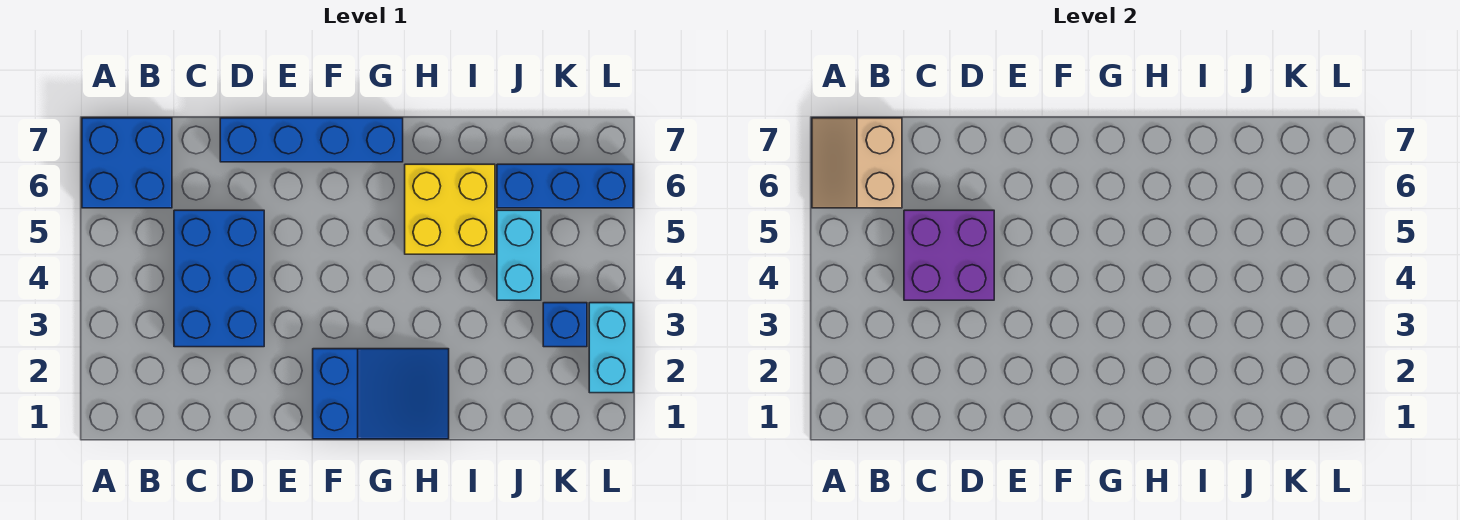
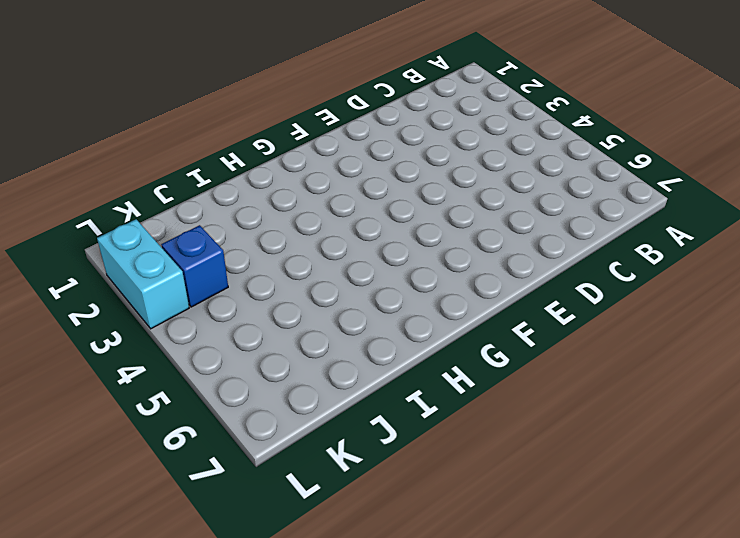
none -> blue 2x2 brick [82,118,172,208]
none -> blue 2x3 brick [174,210,264,347]

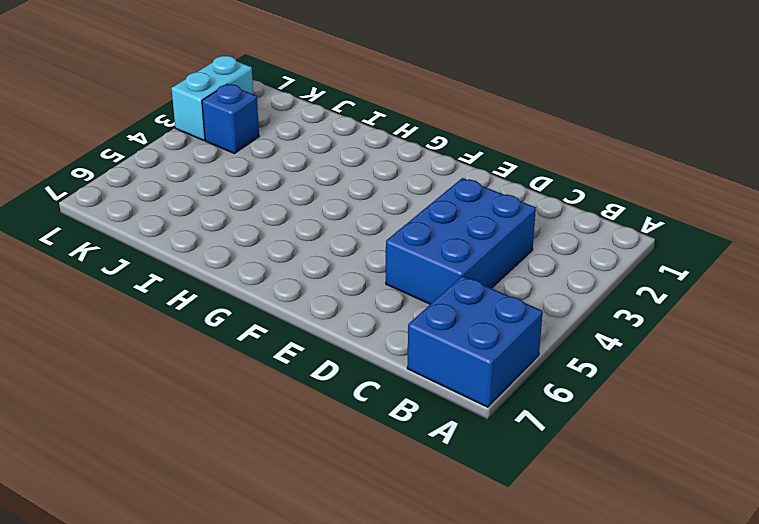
none -> blue 1x4 brick [220,118,403,162]
none -> blue 2x3 slope [313,349,449,439]

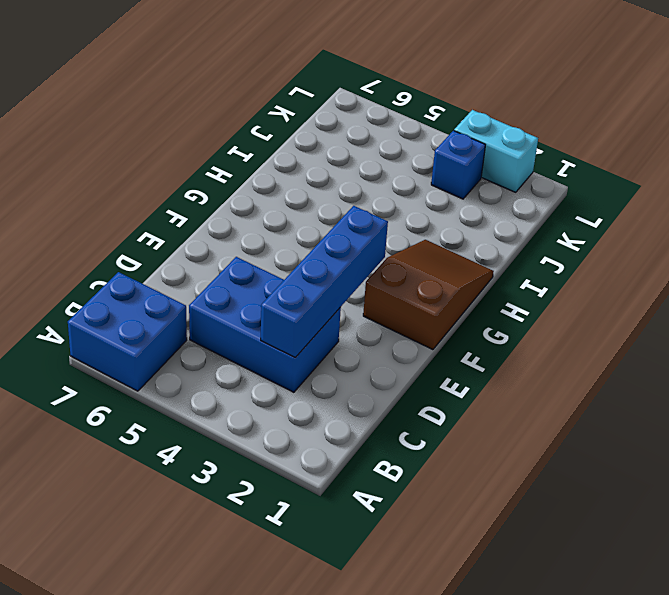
blue 1x4 brick [261,206,388,358] -> blue 1x4 brick moved to [220,118,403,162]
brown 2x3 slope [363,240,494,350] -> blue 2x3 slope [313,349,449,439]
none -> yellow 2x2 brick [405,164,495,254]
none -> cyan 1x2 brick [497,210,541,300]

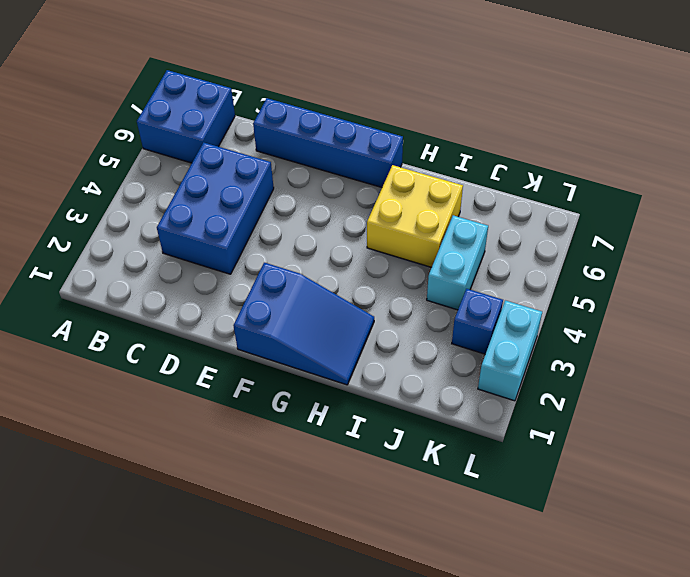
none -> blue 1x3 brick [497,164,633,208]
none -> tan 2x2 slope [812,118,902,208]

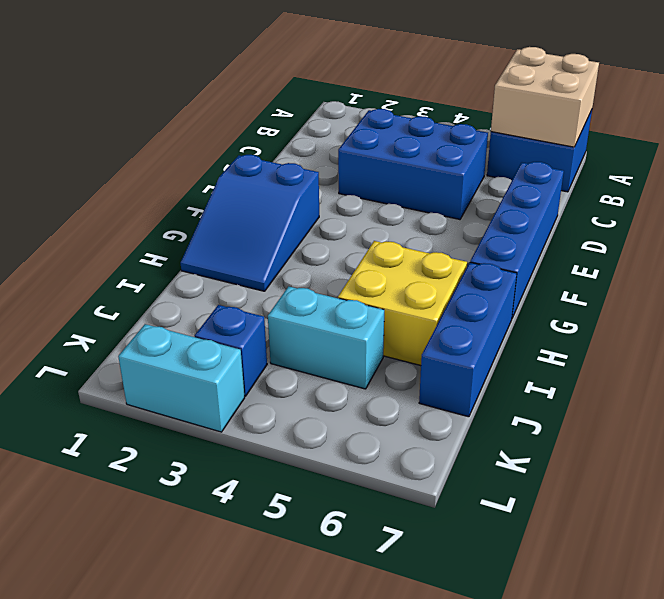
tan 2x2 brick [491,47,599,147] -> tan 2x2 slope [812,118,902,208]
blue 1x3 brick [419,263,517,417] -> blue 1x3 brick moved to [497,164,633,208]
none -> purple 2x2 brick [904,210,994,300]

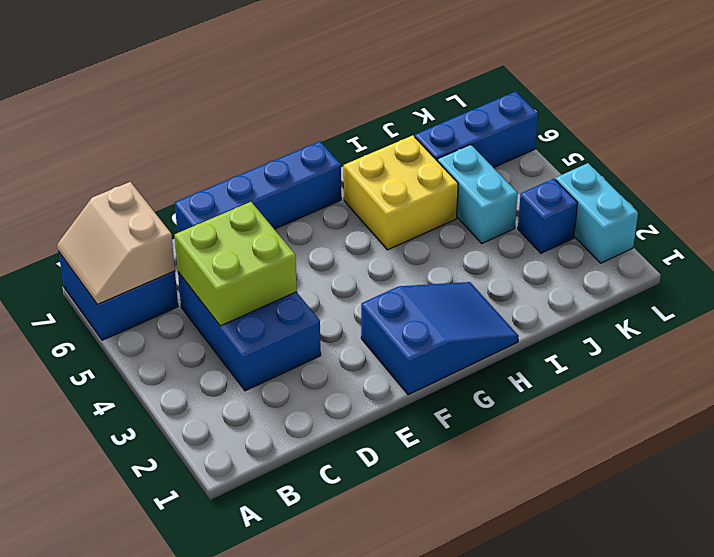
lime 2x2 brick [175,202,297,326] -> purple 2x2 brick [904,210,994,300]

